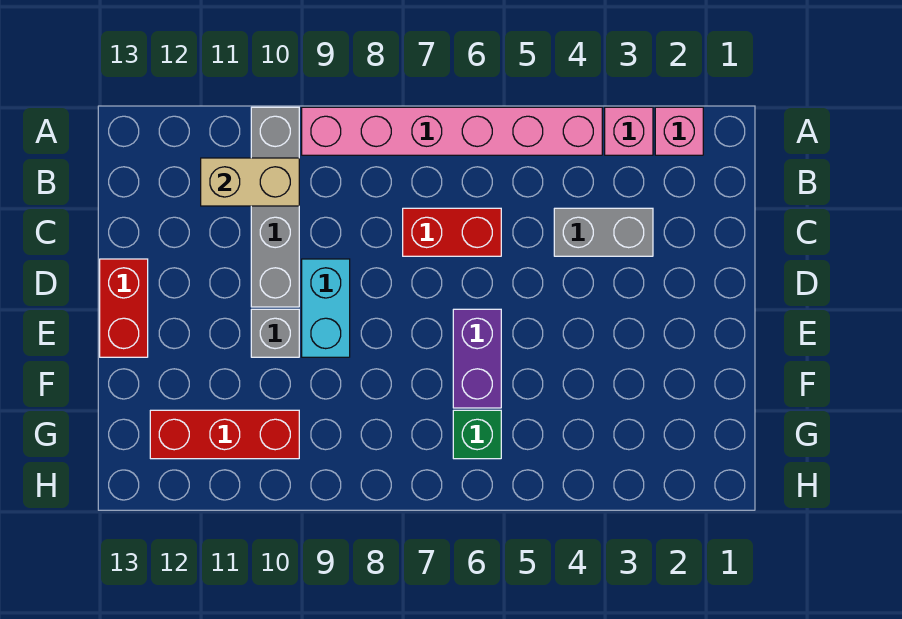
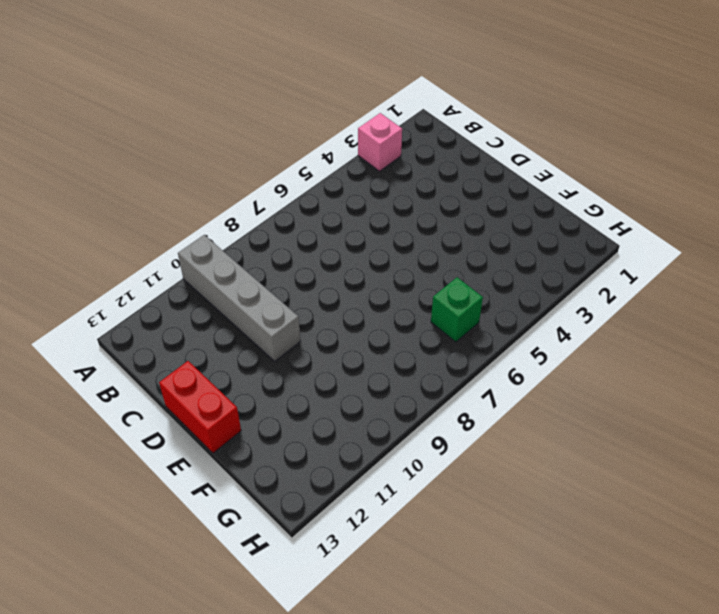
none -> pink 1x1 brick [655,107,703,155]
none -> pink 1x6 brick [302,107,602,155]
none -> grey 1x2 brick [554,208,653,256]

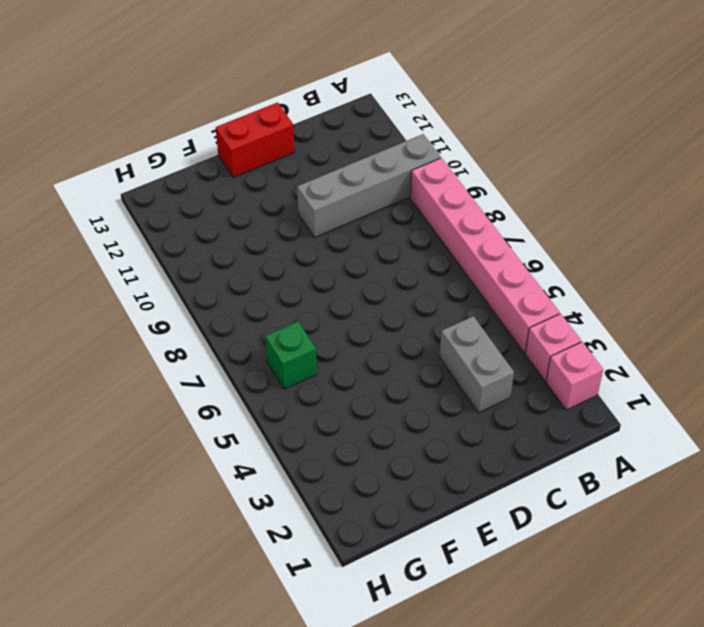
none -> red 1x2 brick [403,208,501,256]
none -> cyan 1x2 brick [302,259,350,357]
none -> purple 1x2 brick [453,309,501,408]

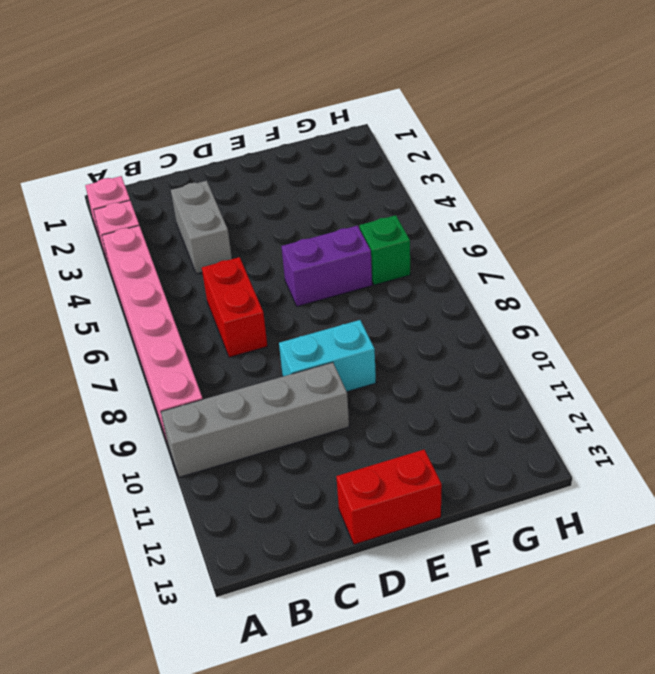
none -> grey 1x1 brick [251,309,299,357]
none -> red 1x3 brick [150,410,299,459]
none -> tan 1x2 brick [201,158,299,206]

